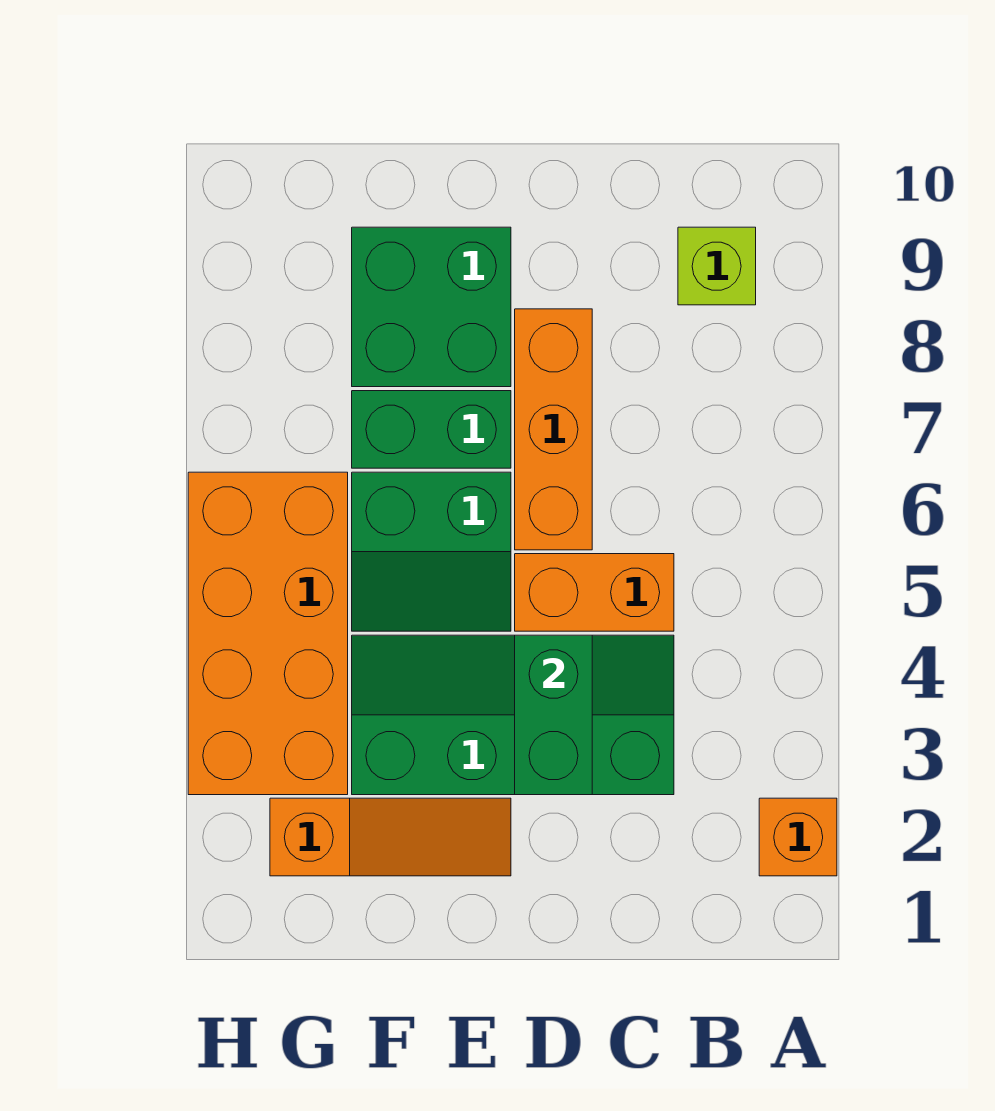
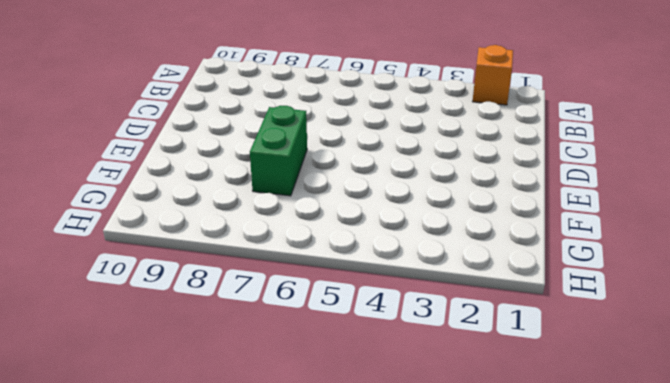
none -> lime 1x1 brick [678,227,756,305]
none -> green 2x4 slope [352,635,674,795]

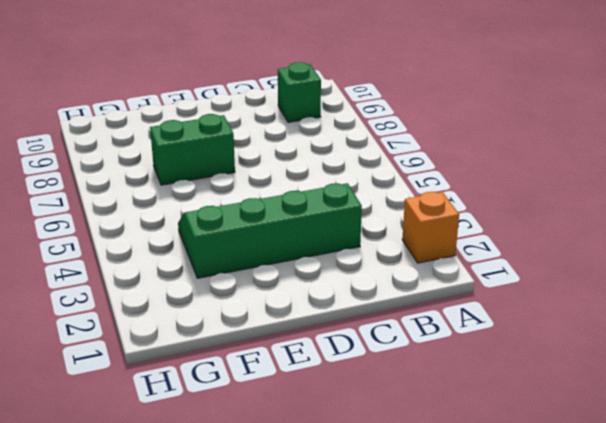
green 1x1 brick [278,62,321,122] -> lime 1x1 brick [678,227,756,305]
none -> orange 1x2 brick [515,554,674,631]
none -> orange 1x3 brick [515,309,592,550]

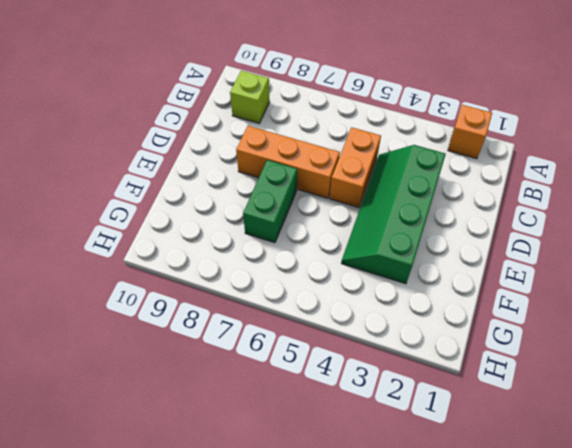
none -> orange 1x3 slope [270,798,511,876]
none -> green 2x2 slope [352,472,511,631]

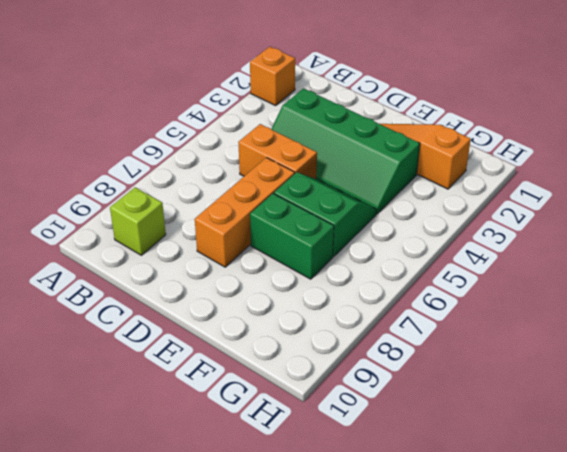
none -> green 2x2 brick [352,227,511,387]
none -> orange 2x4 brick [188,472,348,795]

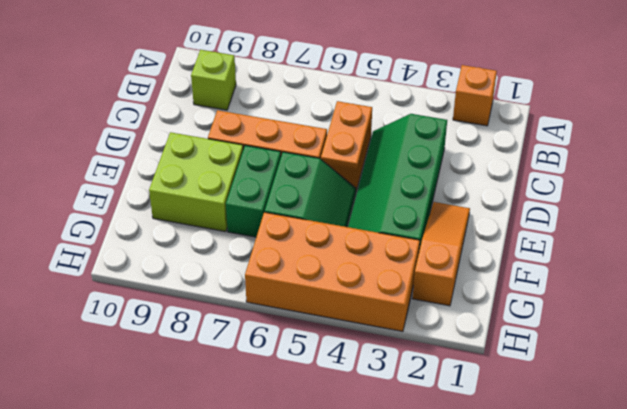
lime 2x2 brick [149,132,243,232] -> green 2x2 brick [352,227,511,387]
none -> green 1x2 brick [515,635,592,795]

